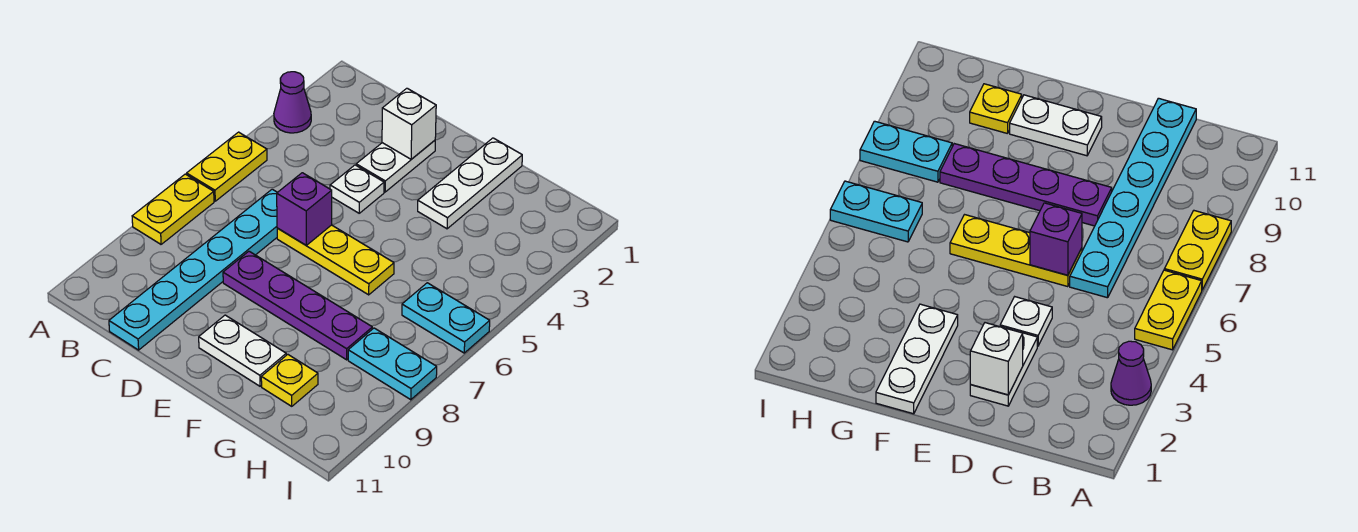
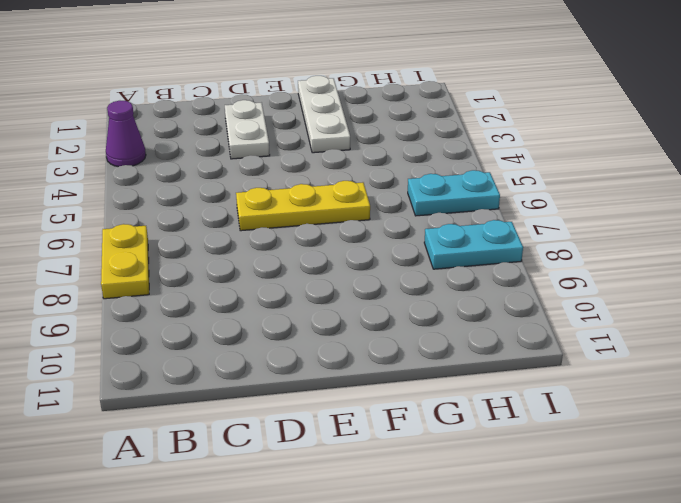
none -> yellow 1x2 plate [187,132,267,201]
none -> cyan 1x6 plate [109,189,277,350]
none -> white 1x1 plate [330,165,384,213]

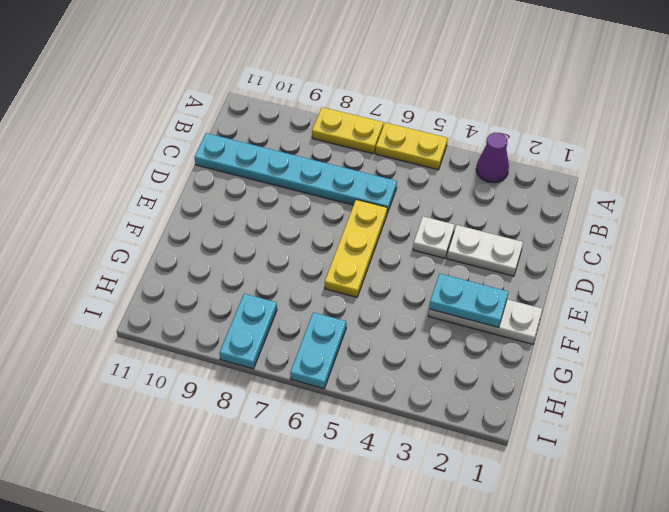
cyan 1x2 plate [429,273,508,328] -> none
none -> purple 1x4 plate [223,251,372,360]
none -> white 1x2 plate [199,315,286,386]
none -> yellow 1x1 plate [261,354,318,406]

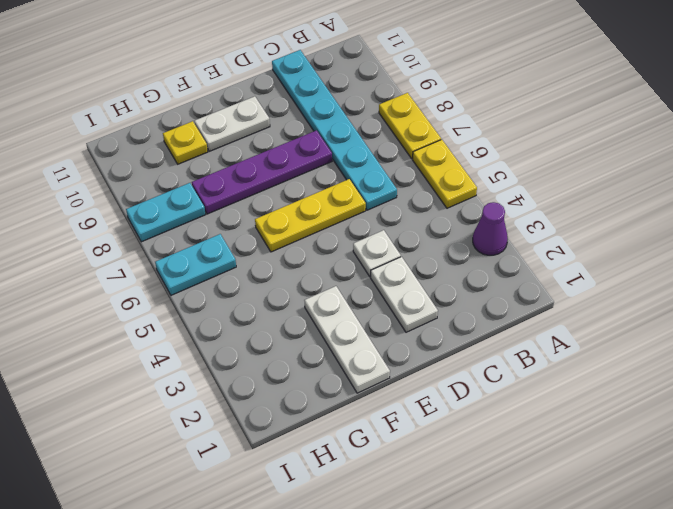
none -> white 1x1 brick [382,88,436,159]
none -> purple 1x1 brick [277,173,332,245]

